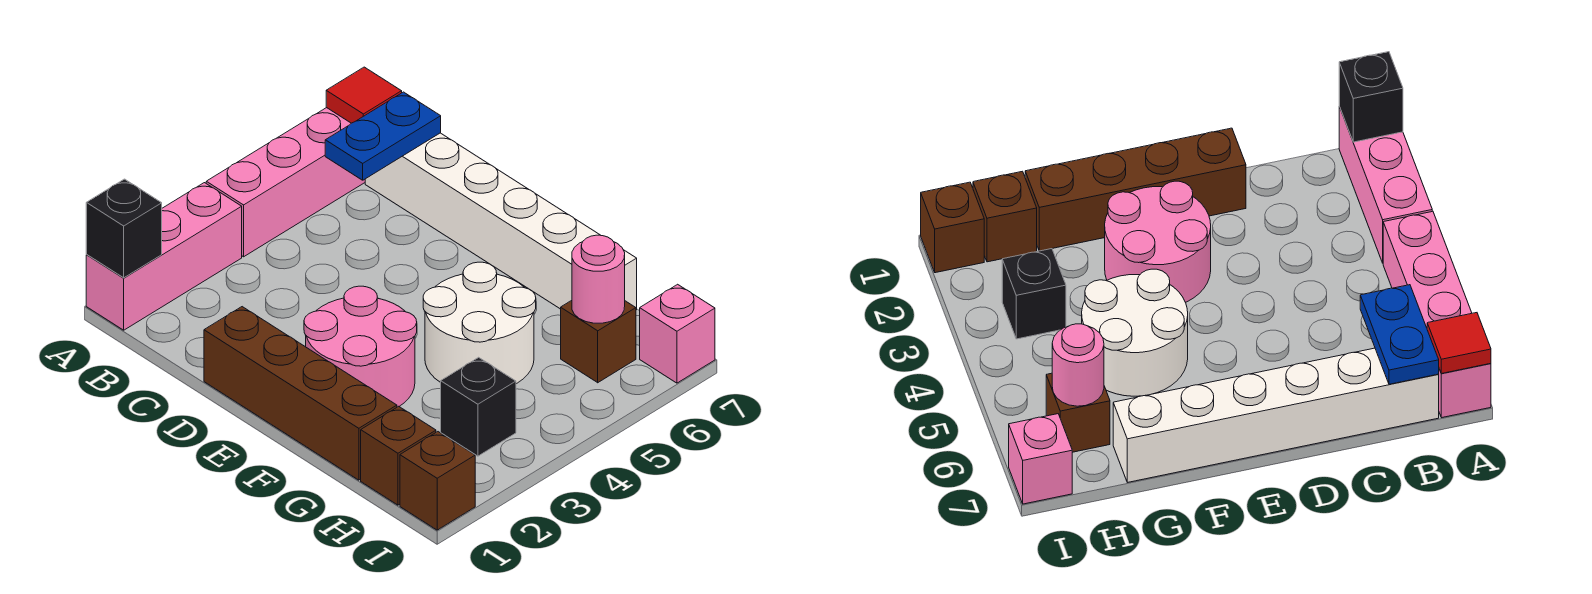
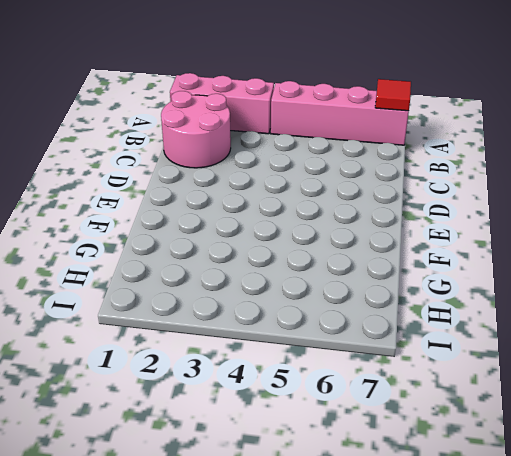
pink 2x2 round brick [161,91,231,168] -> pink 2x2 round brick moved to [304,286,417,407]
none -> white 1x6 brick [365,133,637,310]
none -> brown 1x4 brick [204,307,397,480]
none -> white 2x2 round brick [423,262,536,384]

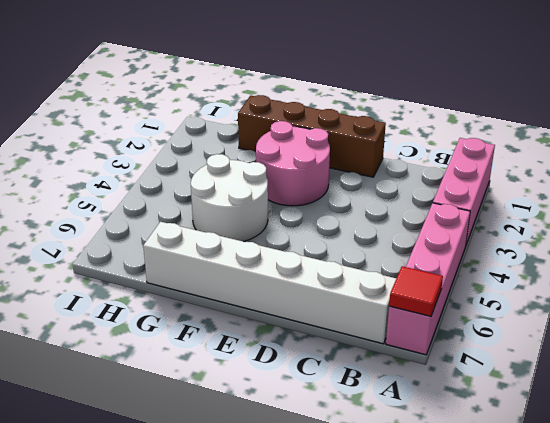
none -> brown 1x1 brick [361,406,436,505]
none -> black 1x1 brick [441,357,516,456]
none -> brown 1x1 brick [561,300,636,383]

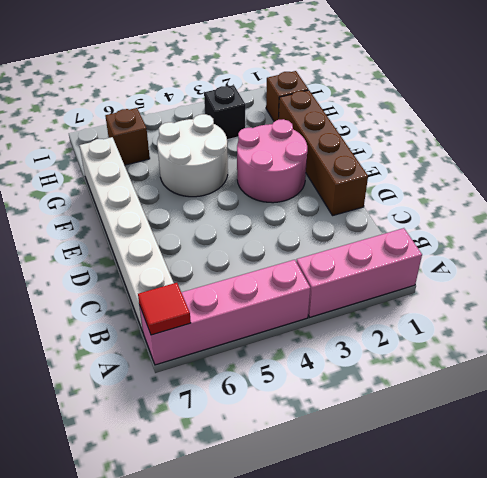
none -> brown 1x1 brick [400,432,475,530]
none -> pink 1x1 brick [640,284,715,383]
none -> black 1x1 brick [86,179,162,278]

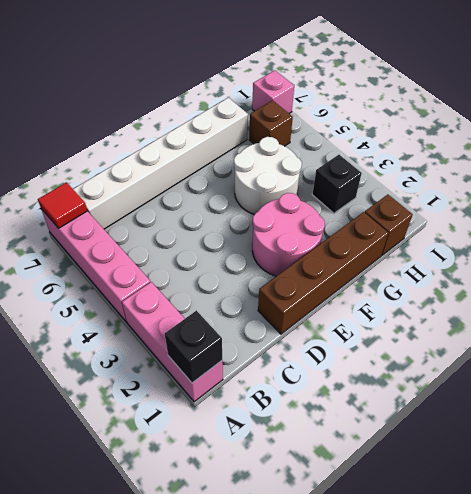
none -> brown 1x1 brick [400,432,475,530]
none -> blue 1x2 plate [325,92,441,180]
none -> pink 1x1 round brick [572,235,625,323]

